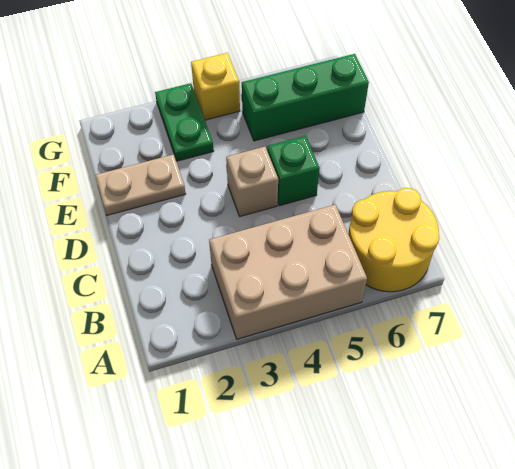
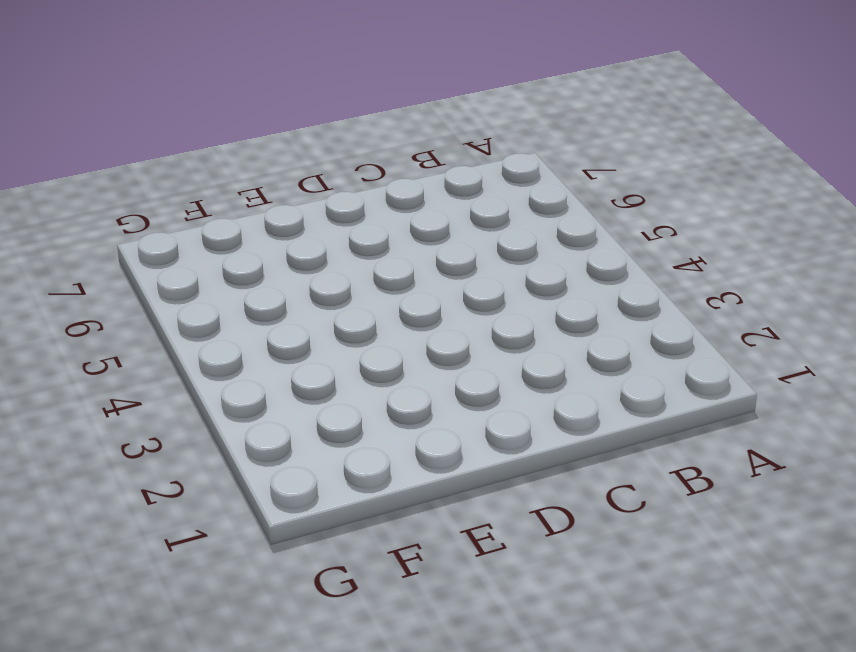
none -> tan 2x3 brick [209,205,367,339]
none -> yellow 2x2 round brick [348,188,439,292]

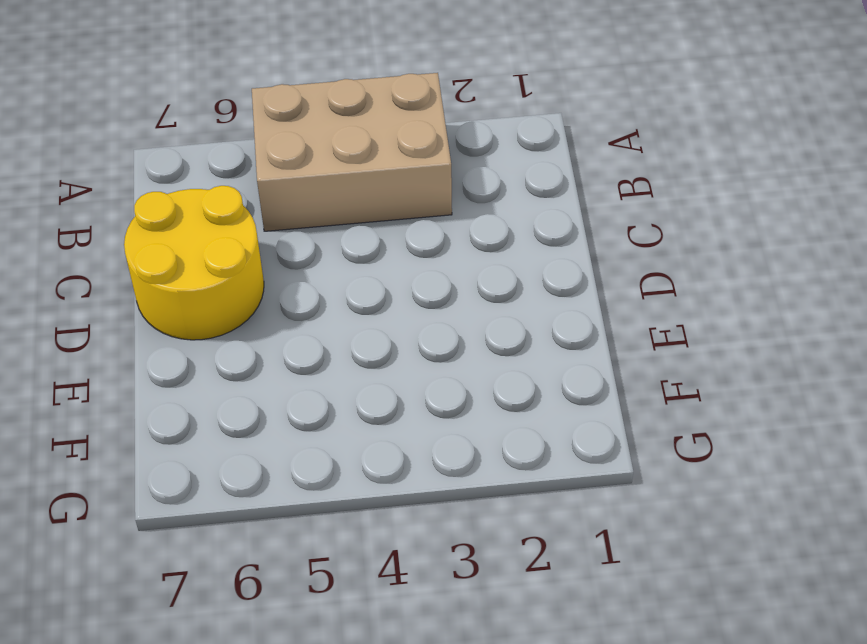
yellow 2x2 round brick [124,186,264,340] -> yellow 2x2 round brick moved to [348,188,439,292]
none -> tan 1x1 brick [226,147,278,216]
none -> green 1x1 brick [267,136,320,206]

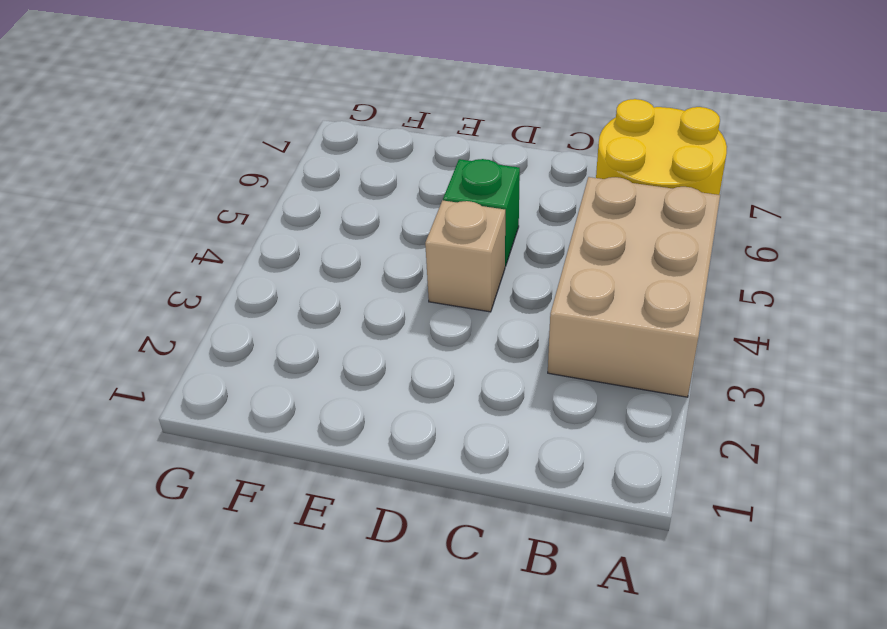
none -> tan 1x2 plate [95,154,186,215]
none -> green 1x2 plate [155,83,214,161]

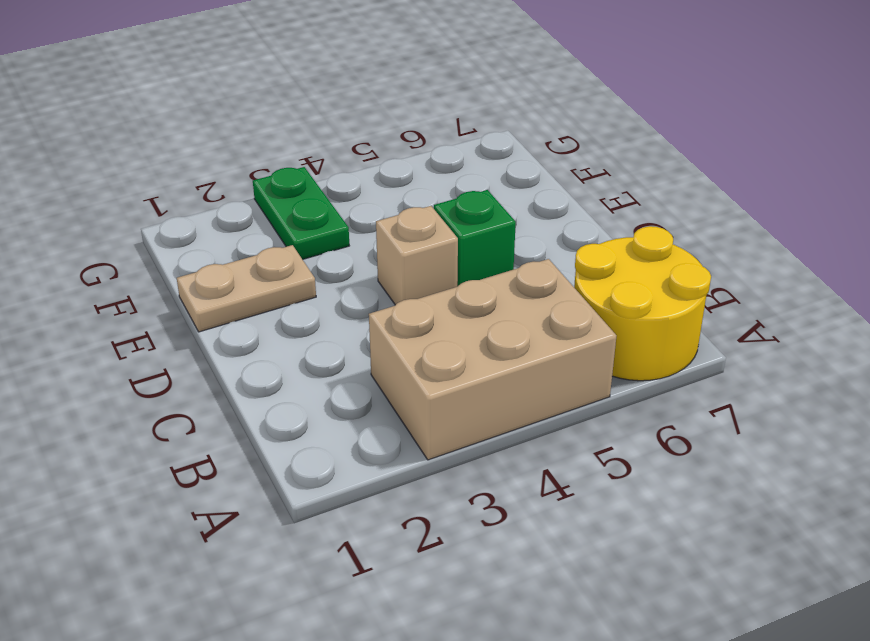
none -> green 1x3 brick [242,54,369,141]
none -> yellow 1x1 brick [191,53,240,120]

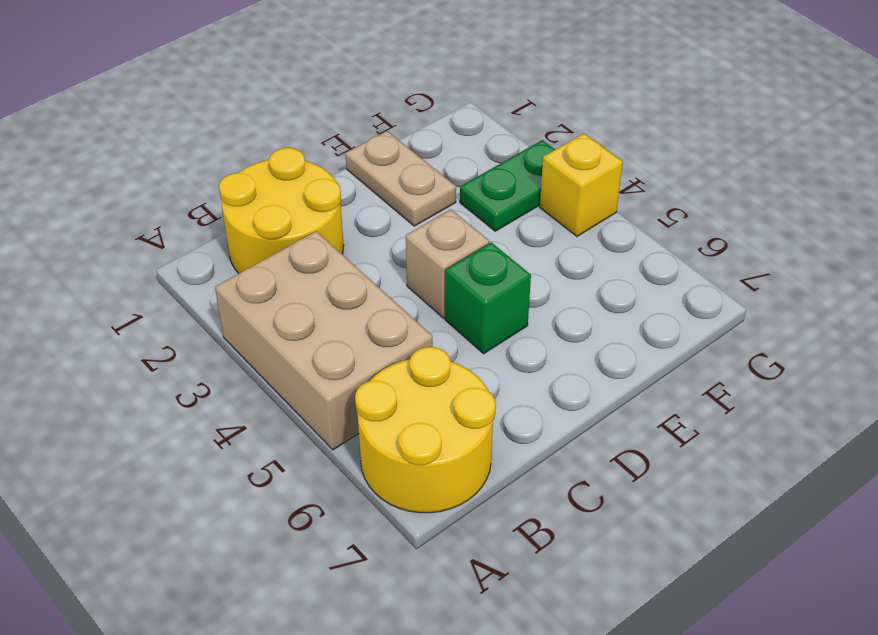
yellow 2x2 round brick [219,148,344,274] -> none
none -> green 1x3 brick [242,54,369,141]

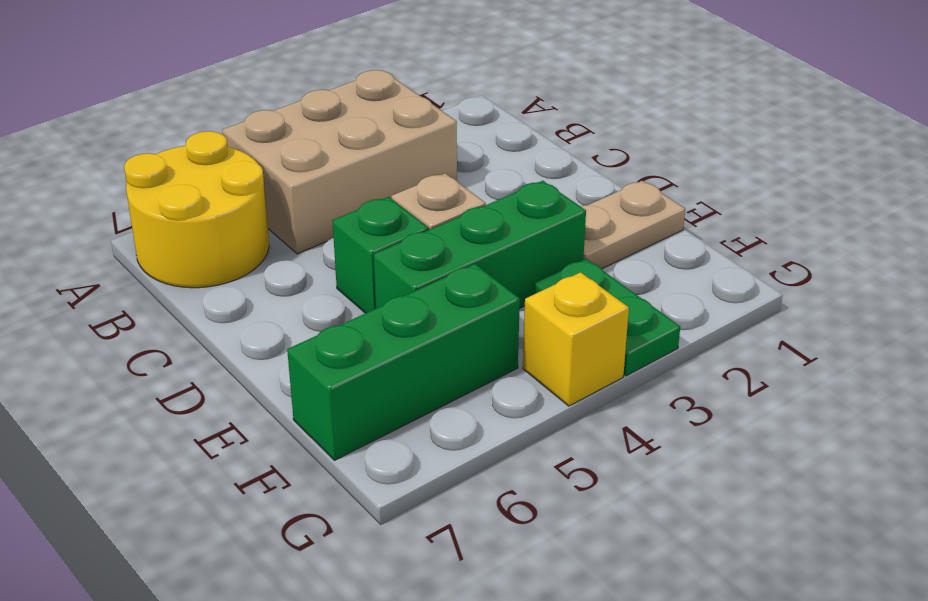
green 1x3 brick [374,181,586,309] -> none

